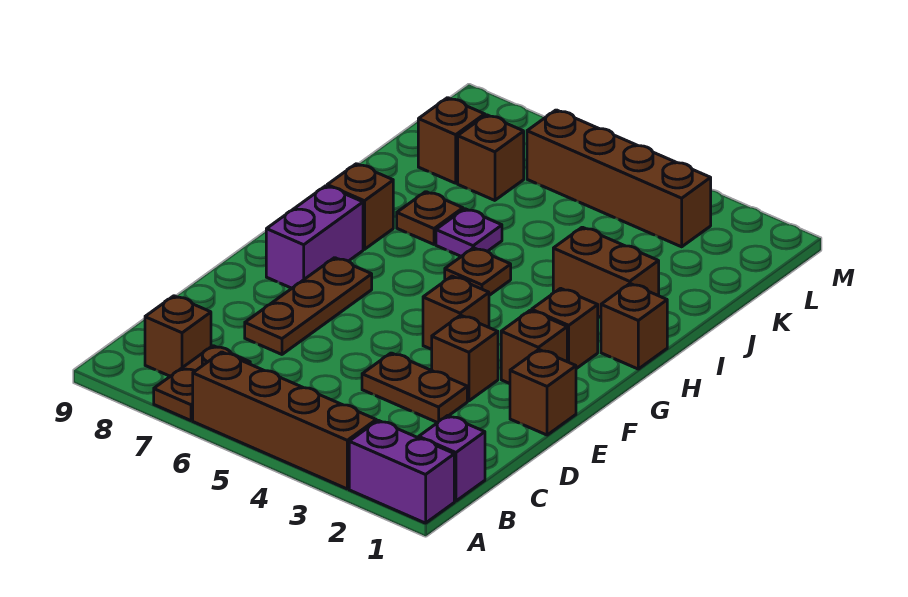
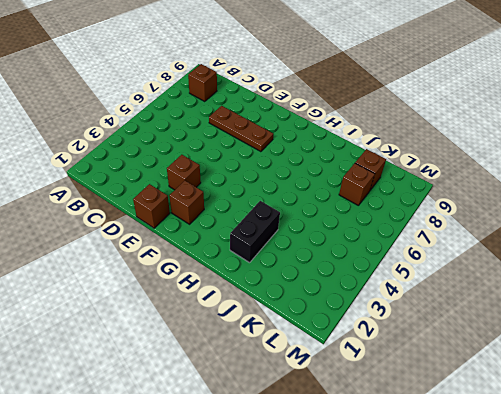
black 1x2 brick [230,201,280,263] -> brown 1x2 brick [553,227,659,318]
none -> purple 1x2 brick [349,420,454,523]
none -> brown 1x4 brick [193,352,376,489]
none -> brown 1x2 plate [154,346,250,421]

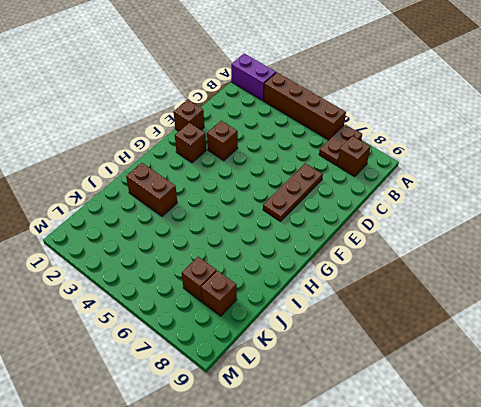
none -> purple 1x1 brick [419,416,485,501]
none -> brown 1x2 plate [362,353,467,423]
none -> brown 1x1 brick [423,276,489,349]

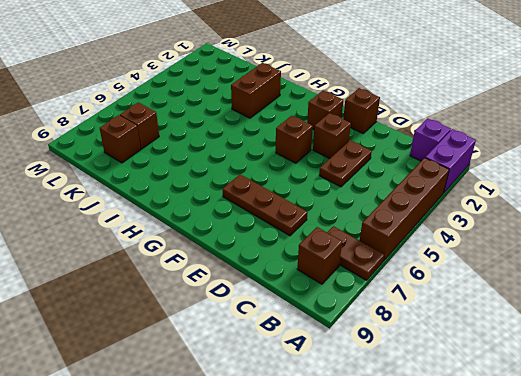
none -> purple 1x2 brick [266,186,363,288]
none -> brown 1x1 brick [532,288,598,369]
none -> brown 1x1 brick [601,284,667,369]

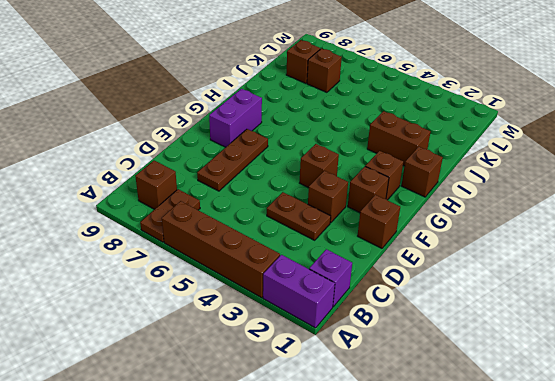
none -> brown 1x1 plate [445,248,511,295]
none -> brown 1x1 brick [327,164,393,249]
none -> purple 1x1 plate [436,209,502,256]

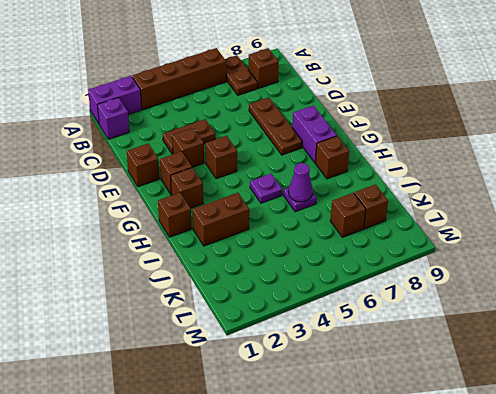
purple 1x1 plate [250,174,282,203] -> brown 1x1 plate [445,248,511,295]
purple 1x1 cone [288,163,313,202] -> none
none -> brown 1x1 plate [397,192,463,244]
none -> brown 1x4 brick [527,110,711,247]

